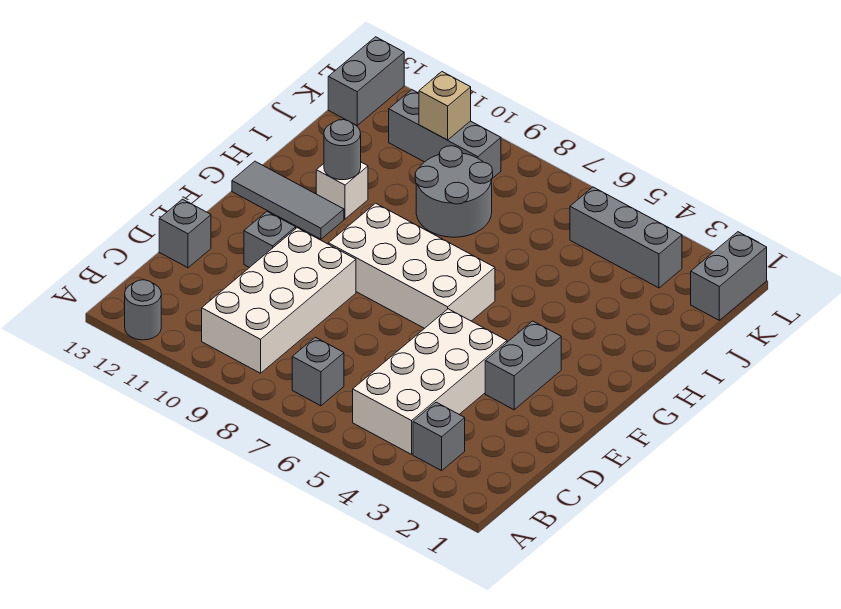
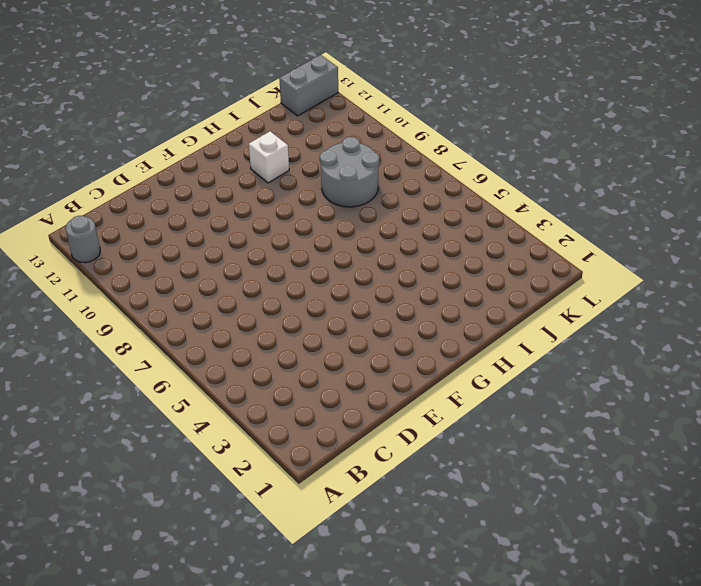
none -> grey 1x1 brick [413,402,465,471]
none -> white 2x4 brick [353,309,507,454]
none -> grey 1x1 brick [292,337,344,406]

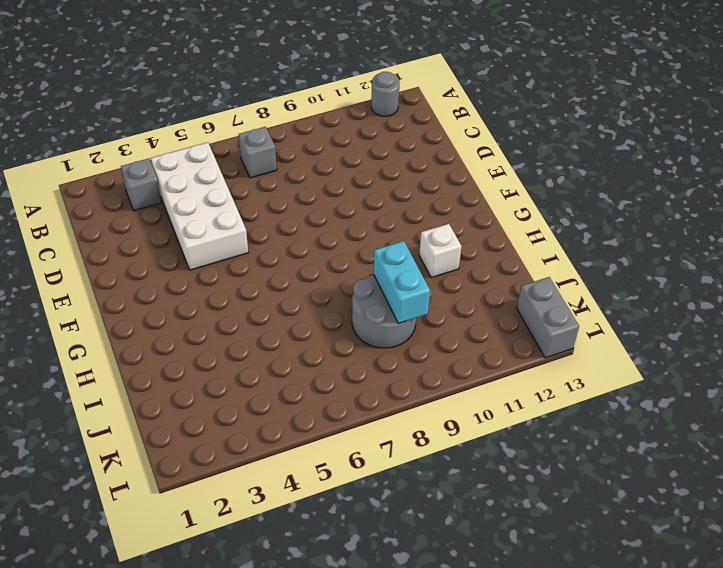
cyan 1x2 brick [374,241,430,323] -> none
none -> white 2x4 brick [202,228,356,373]
none -> grey 1x1 brick [159,199,211,268]
none -> grey 1x2 brick [485,321,561,410]

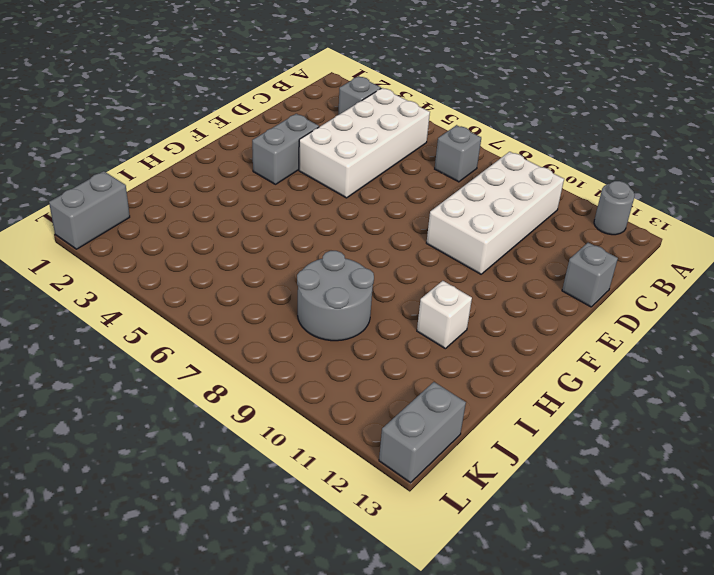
none -> grey 1x1 brick [244,212,296,268]
none -> white 2x4 brick [328,203,495,328]
none -> grey 1x3 tile [232,161,344,239]

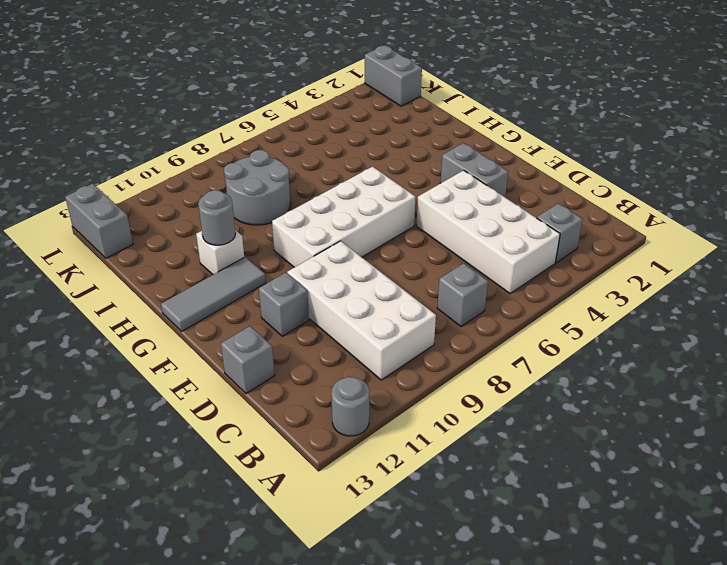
none -> grey 1x3 brick [570,187,682,288]
none -> grey 1x3 brick [389,90,501,179]
none -> tan 1x1 brick [419,72,471,140]

